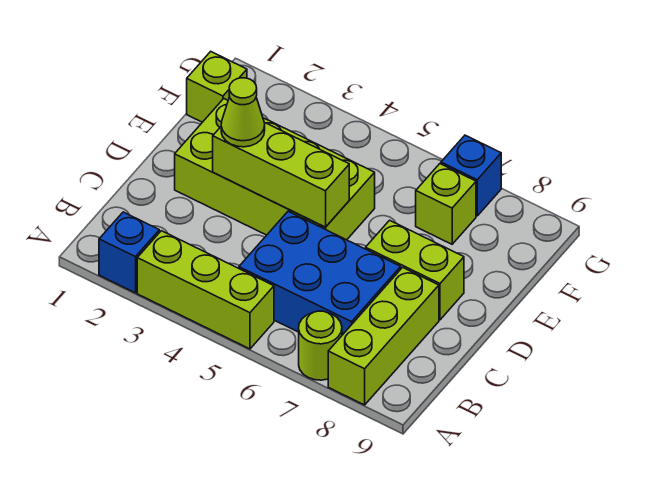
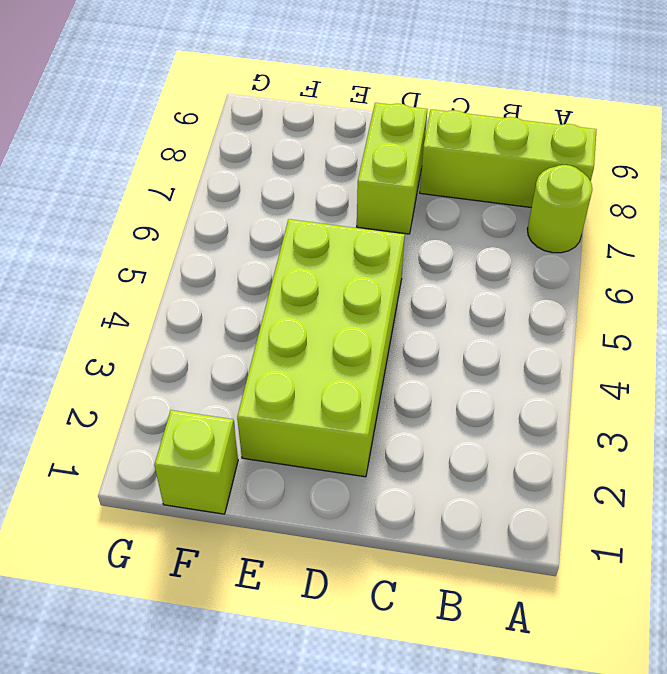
none -> blue 1x1 brick [99,212,159,293]
none -> lime 1x3 brick [137,231,274,349]
none -> blue 2x3 brick [239,211,401,335]

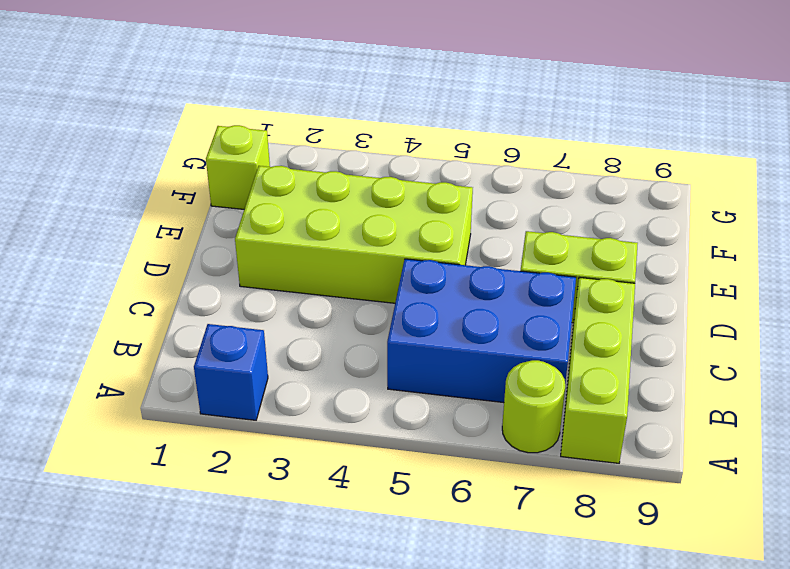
none -> lime 1x3 brick [137,231,274,349]
none -> lime 1x1 brick [416,164,476,244]
none -> blue 1x1 brick [441,135,501,216]

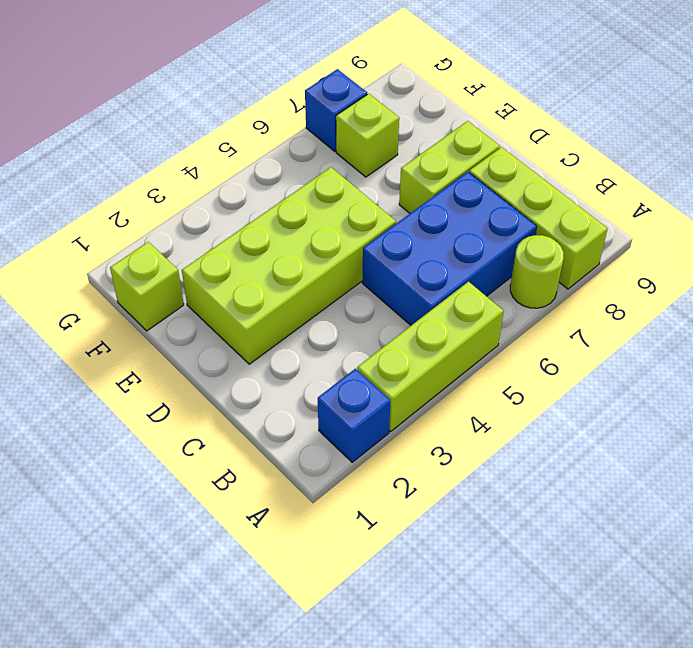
none -> lime 1x3 brick [213,122,349,227]
none -> lime 1x1 cone [221,78,265,147]

